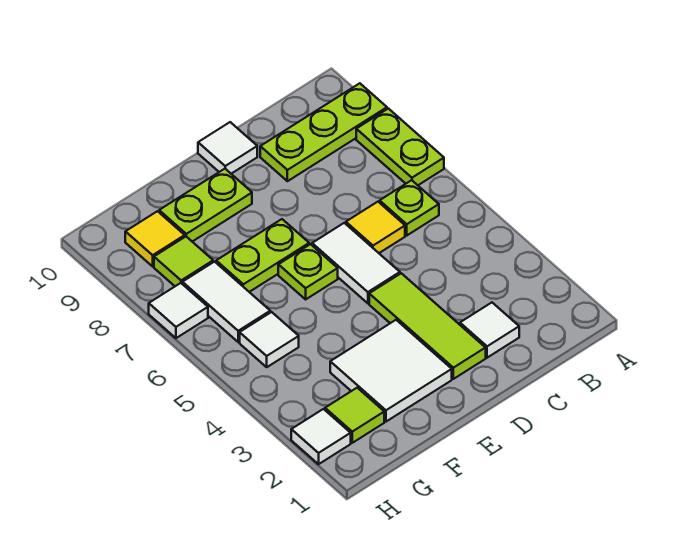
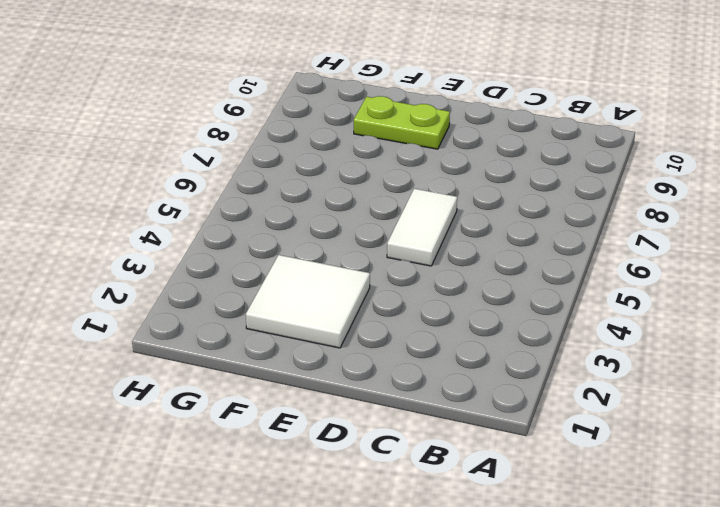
none -> lime 1x2 plate [356,109,444,185]
none -> lime 1x3 plate [260,83,387,181]
none -> lime 1x1 plate [380,180,439,235]

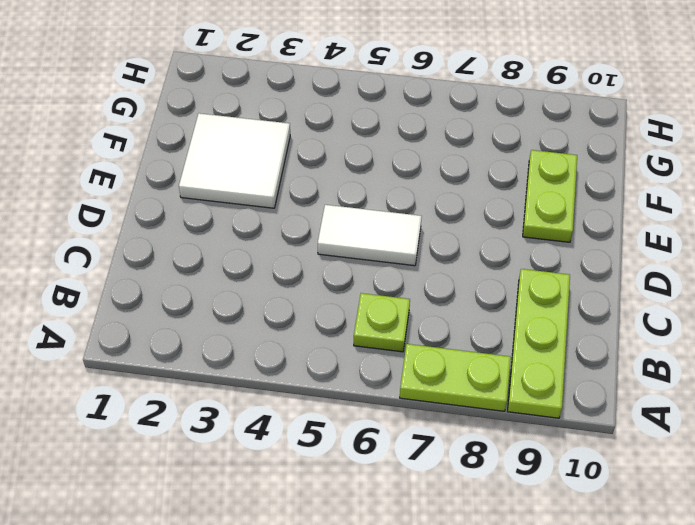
none -> white 1x1 tile [460,303,519,358]
none -> yellow 1x1 tile [346,202,405,253]
none -> lime 1x3 tile [369,273,486,379]

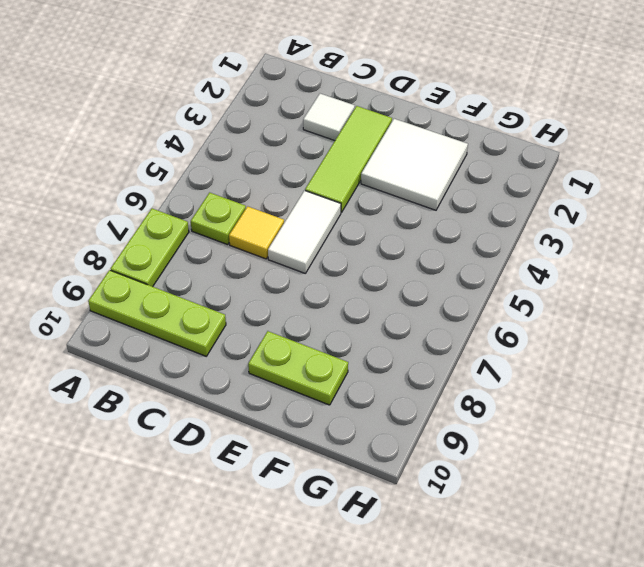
none -> white 1x1 tile [198,122,257,174]
none -> lime 1x1 plate [278,244,338,299]
none -> lime 1x2 plate [216,219,309,292]

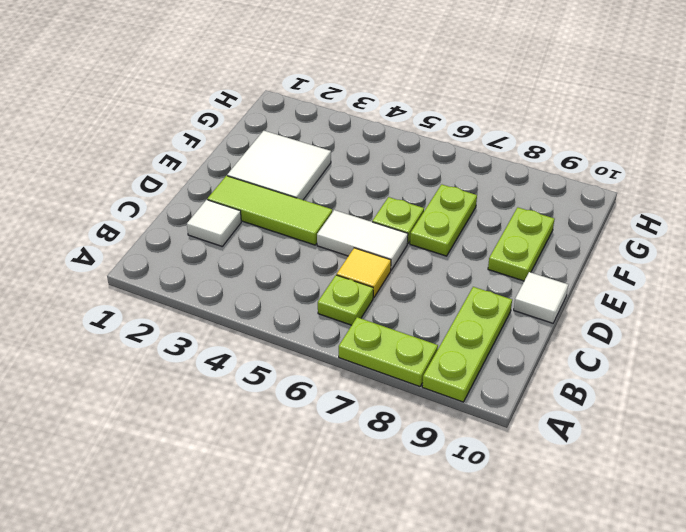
none -> lime 1x1 tile [325,388,384,443]
none -> white 1x1 tile [240,312,299,367]
none -> white 1x2 tile [183,262,270,342]

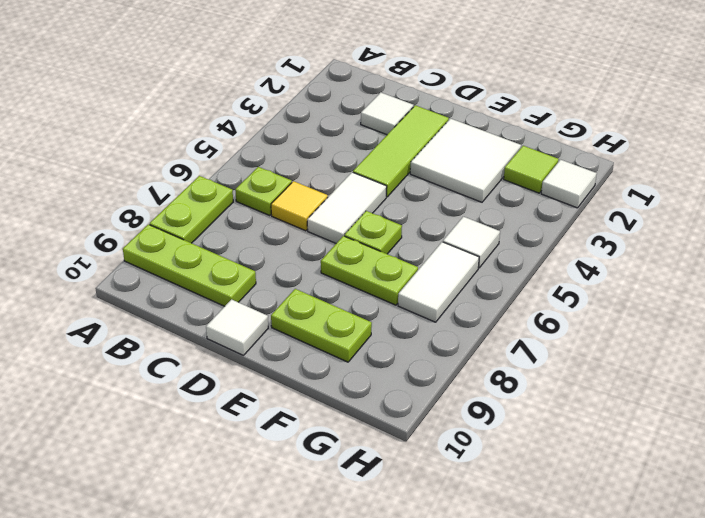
none -> lime 1x1 tile [154,237,213,286]
none -> yellow 1x1 tile [125,211,185,266]
none -> white 1x1 tile [149,283,208,338]

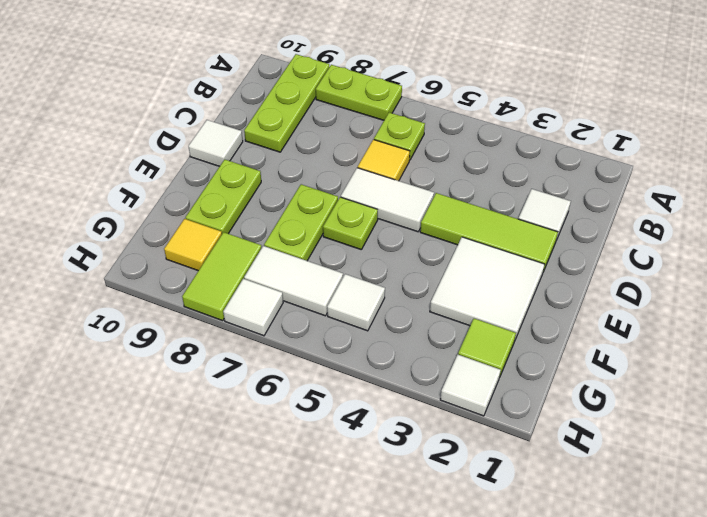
lime 1x2 tile [182,232,262,321] -> lime 1x1 tile [154,237,213,286]

